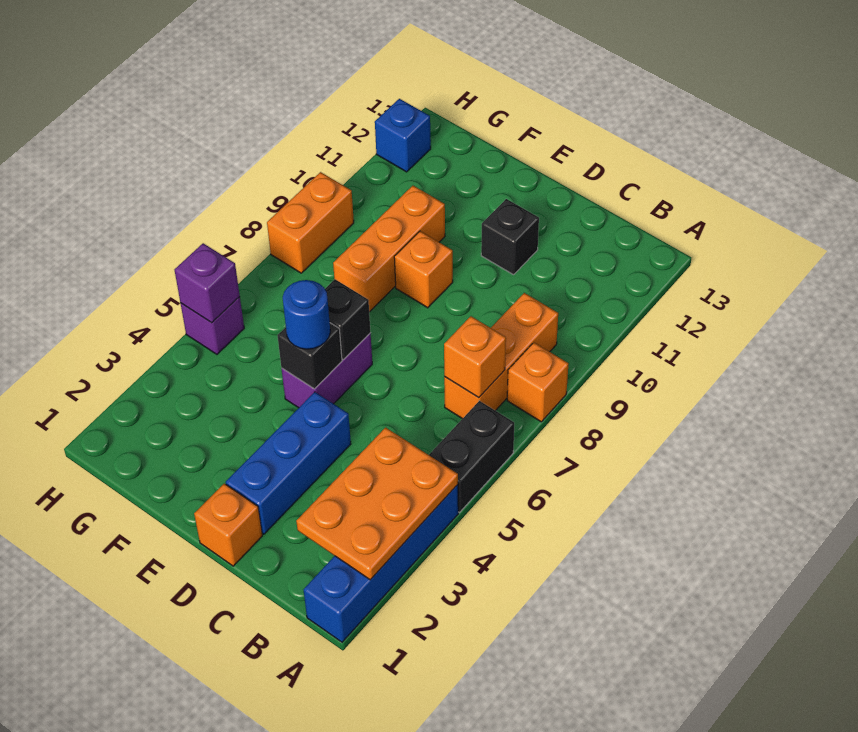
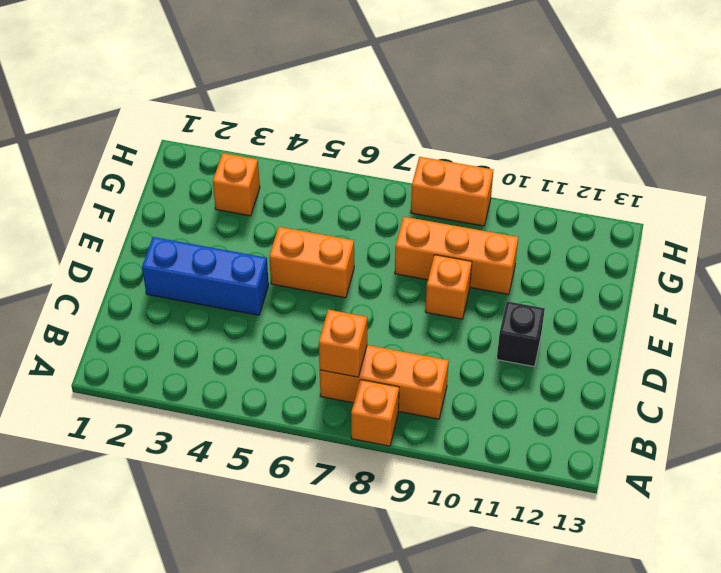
orange 1x2 brick [269,227,354,298] -> purple 1x2 brick [281,333,372,408]
orange 1x1 brick [213,153,260,216] -> orange 1x1 brick moved to [194,484,262,566]
none -> blue 1x4 brick [304,485,458,642]
none -> black 1x2 brick [429,401,514,512]
none -> purple 1x1 brick [181,297,244,354]

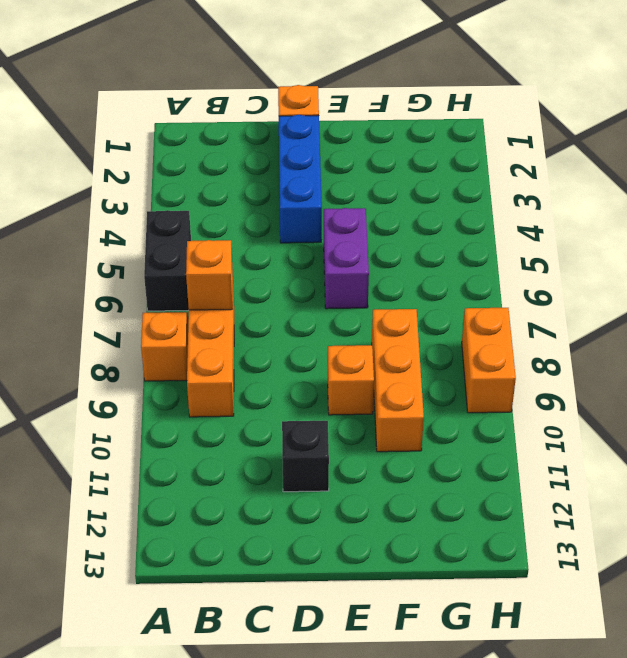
none -> blue 1x4 brick [304,485,458,642]
none -> purple 1x1 brick [181,297,244,354]
none -> blue 1x1 brick [375,99,431,172]

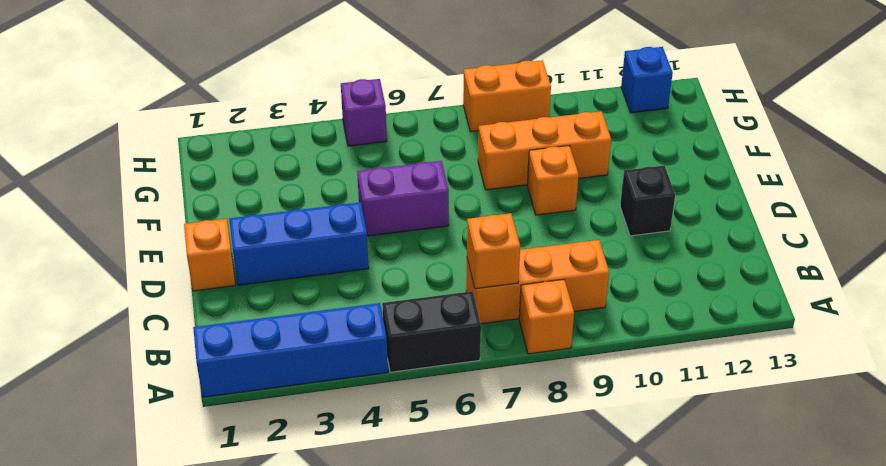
none -> orange 2x3 plate [296,427,458,580]
none -> black 1x1 brick [277,323,342,389]
none -> black 1x1 brick [325,279,371,360]

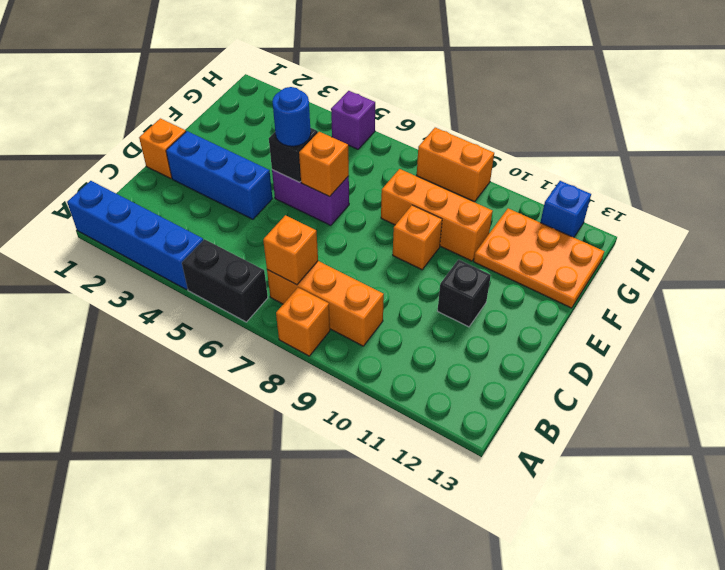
orange 1x1 brick [299,132,349,197] -> black 1x1 brick [325,279,371,360]
orange 2x3 plate [474,208,604,308] -> orange 2x3 plate moved to [296,427,458,580]
none -> purple 1x1 brick [175,243,240,323]

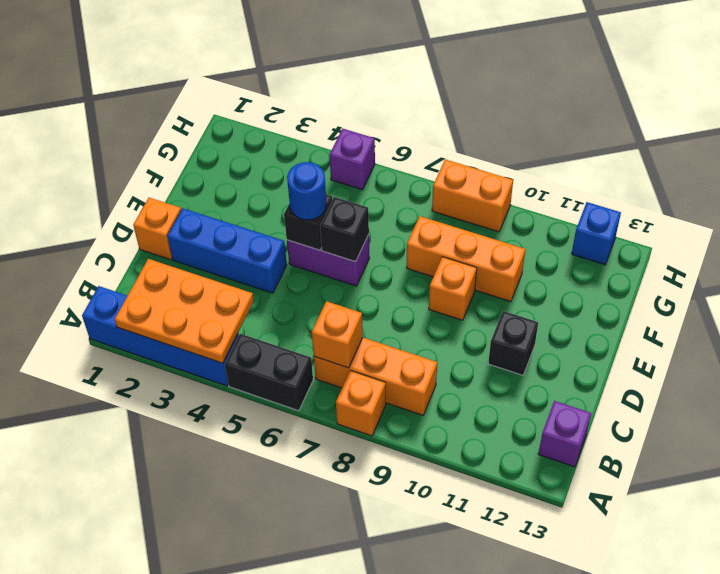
purple 1x1 brick [539,401,591,467] -> purple 1x1 brick moved to [175,243,240,323]

